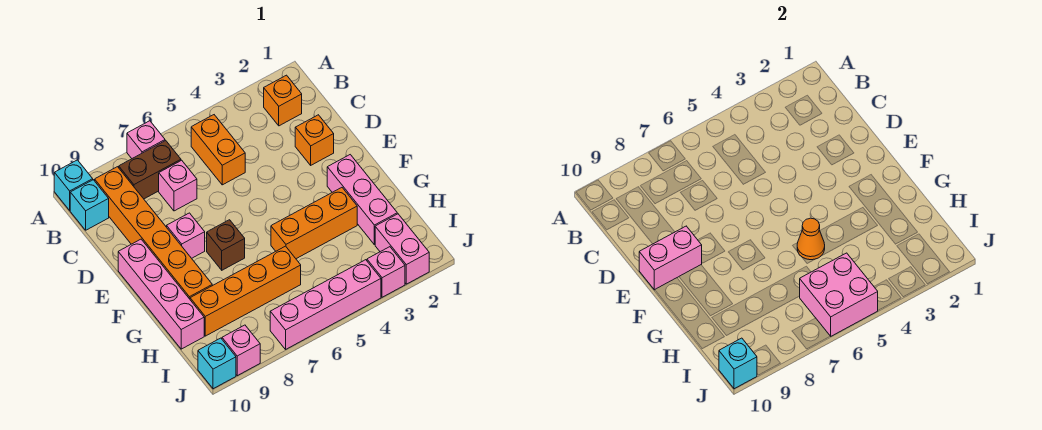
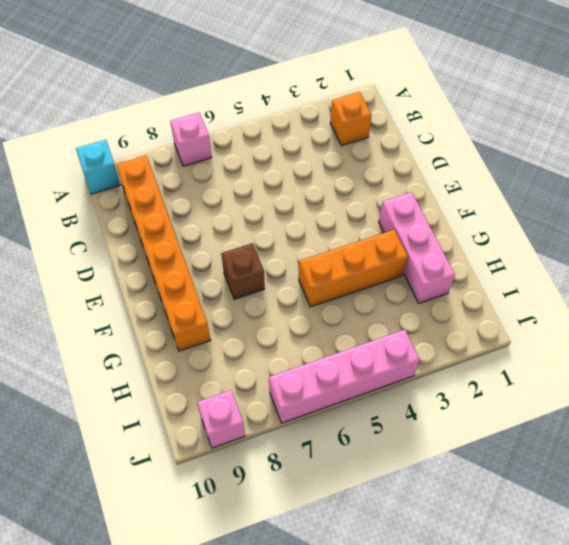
none -> orange 1x2 brick [191,115,245,185]
none -> brown 1x2 brick [119,141,181,199]
none -> cyan 1x1 brick [70,180,109,230]

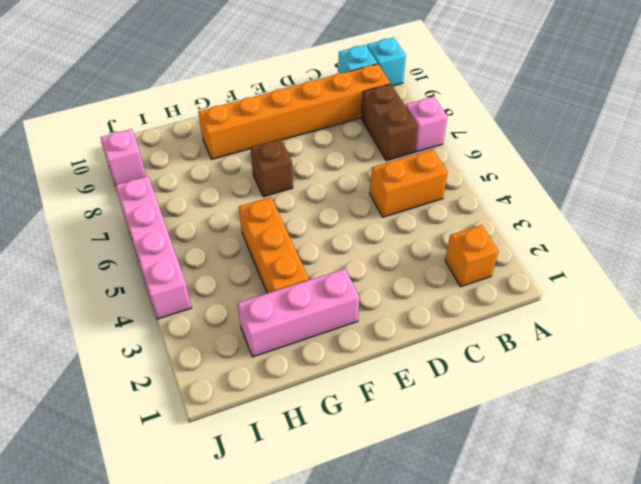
none -> pink 1x1 brick [159,160,197,211]
none -> orange 1x1 brick [295,115,334,165]
none -> pink 1x1 brick [167,213,205,258]

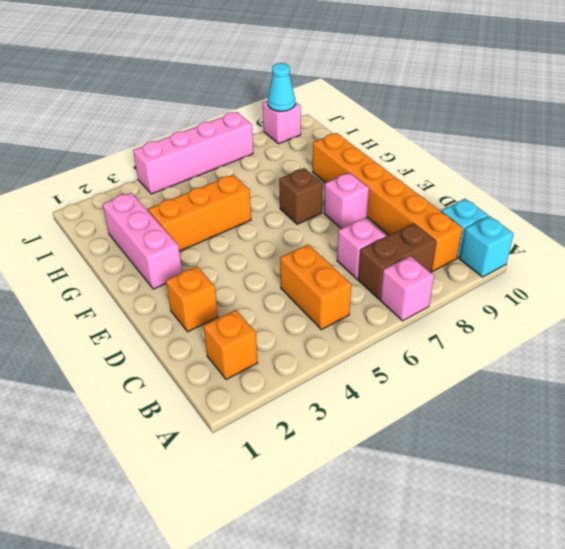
cyan 1x1 cone [268,63,295,111] -> none
none -> pink 1x4 brick [118,239,204,349]
none -> orange 1x4 brick [190,246,301,336]
none -> pink 1x2 brick [375,214,429,284]

